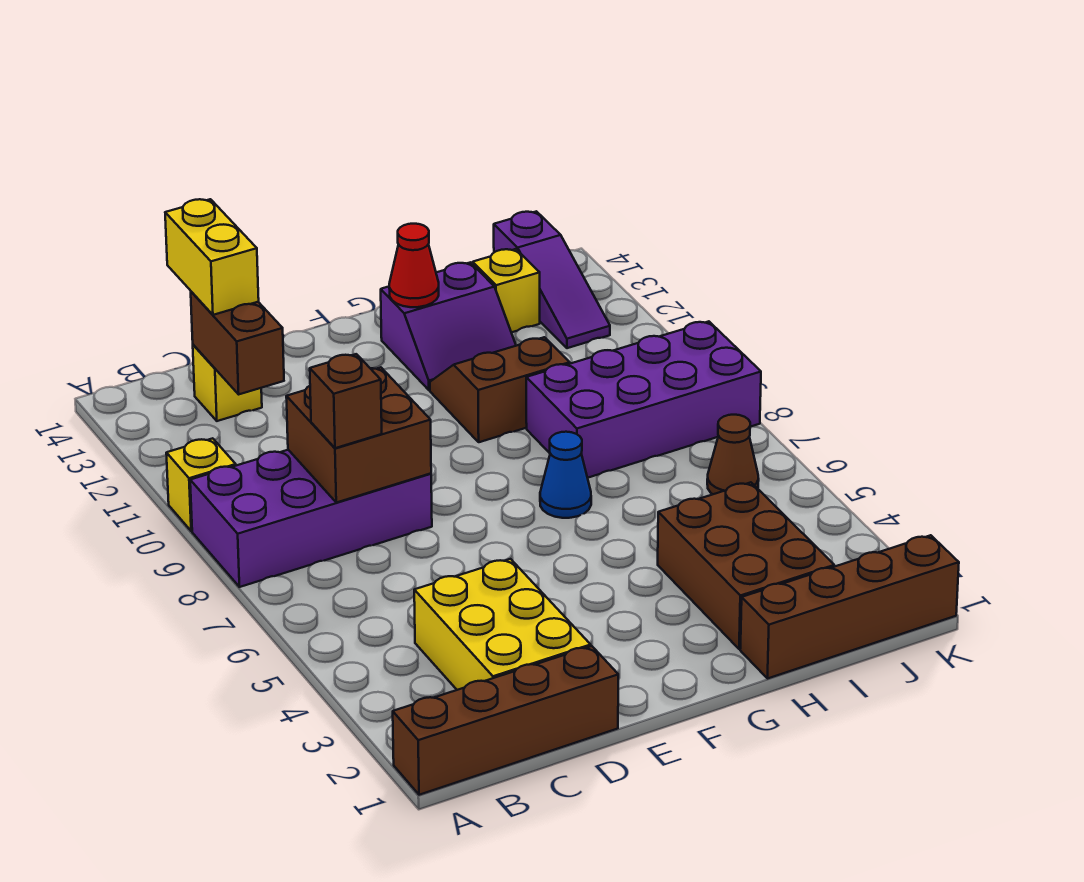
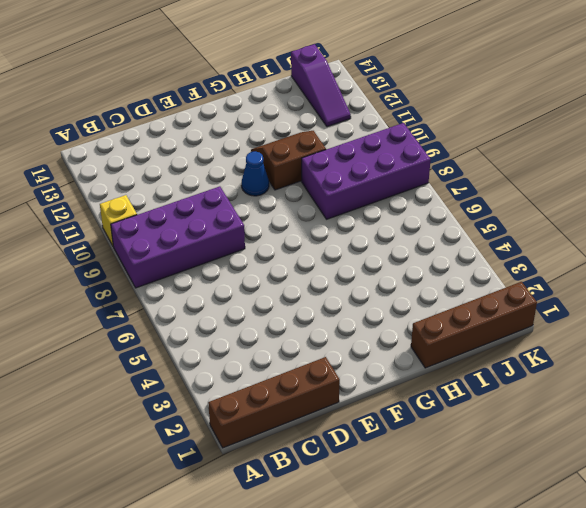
blue 1x1 cone [242,151,269,196] -> blue 1x1 cone moved to [540,432,591,518]
none -> yellow 2x3 brick [414,559,591,690]
none -> yellow 1x1 brick [193,345,262,421]
none -> purple 2x2 slope [381,262,516,390]

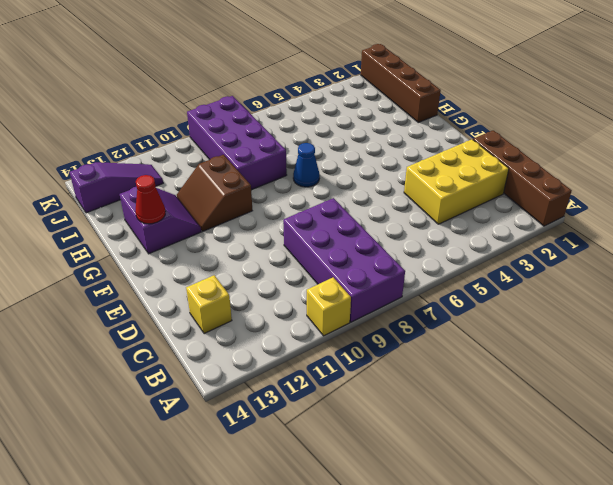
none -> brown 2x3 brick [658,482,834,649]
none -> yellow 1x1 brick [473,249,540,332]
none -> brown 1x1 cone [707,415,759,494]

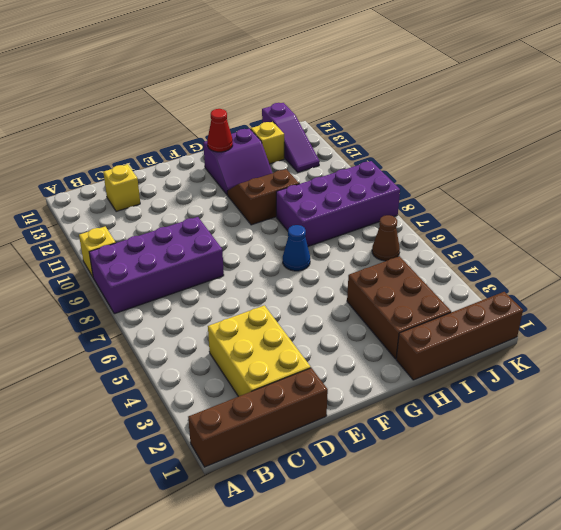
none -> brown 2x2 brick [286,367,431,503]
none -> brown 1x2 brick [191,292,284,394]
none -> brown 1x1 brick [310,354,382,448]

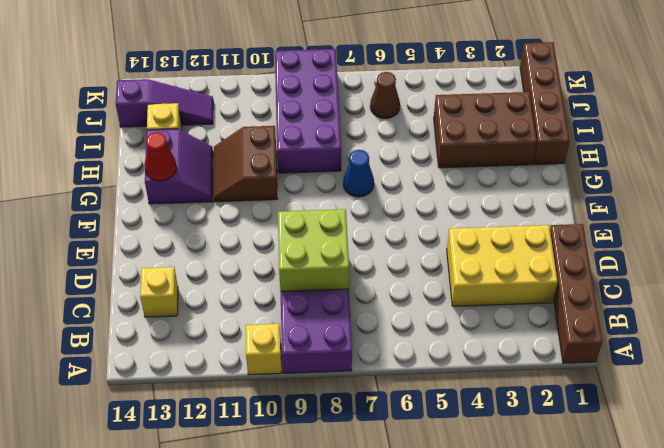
lime 2x2 brick [278,209,349,291] -> brown 2x2 brick [286,367,431,503]
none -> brown 1x2 brick [191,292,284,394]
none -> brown 1x1 brick [310,354,382,448]
none -> yellow 1x2 brick [165,199,259,315]

